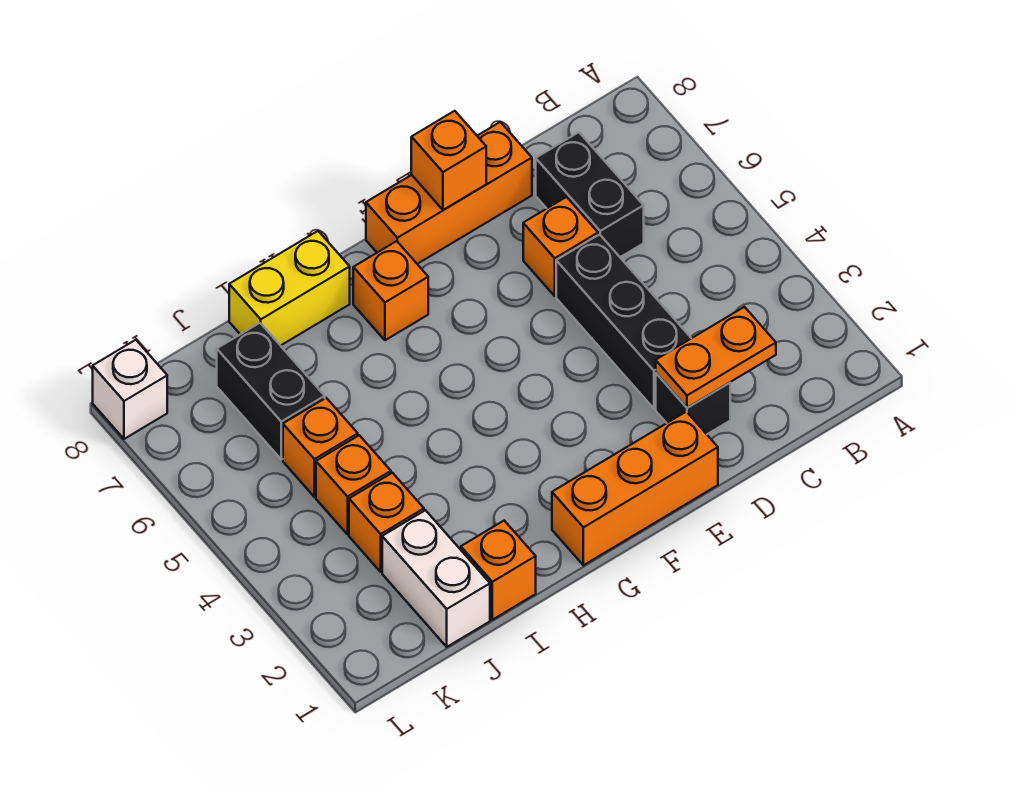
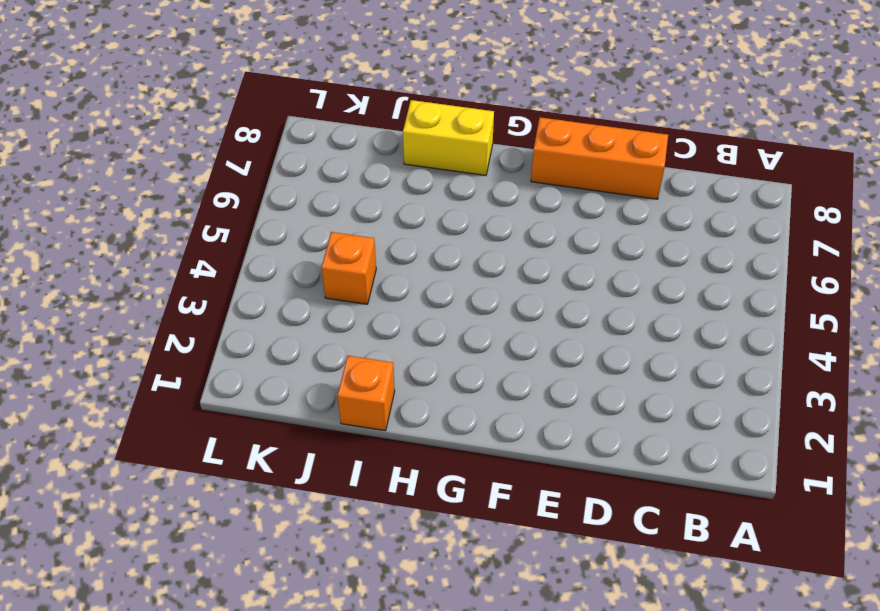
none -> black 1x2 brick [536,132,644,257]
none -> black 1x1 brick [656,373,730,434]
none -> black 1x3 brick [556,234,691,409]

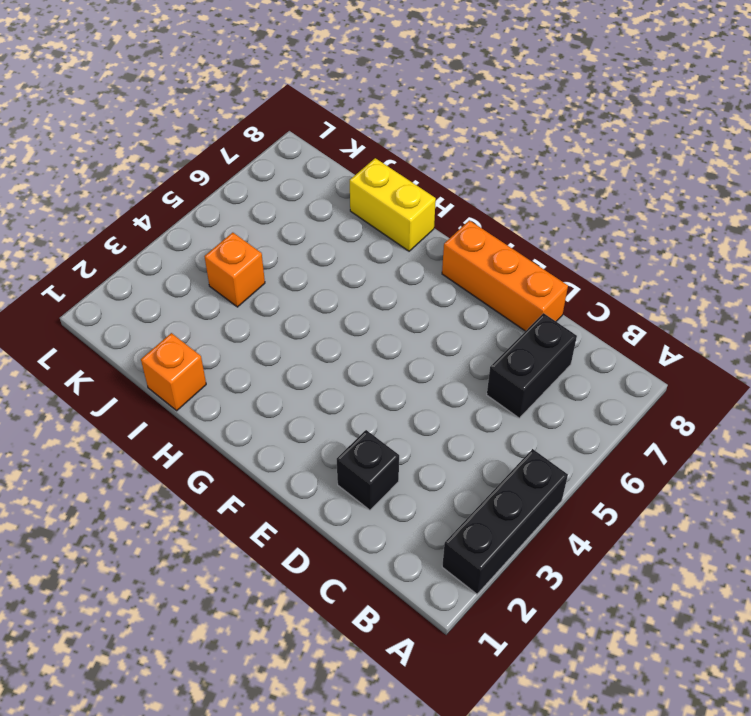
black 1x3 brick [442,449,568,594] -> black 1x3 brick moved to [556,234,691,409]
none -> orange 1x1 brick [523,197,598,296]
none -> orange 1x3 brick [552,412,718,565]
none -> orange 1x1 brick [353,241,428,340]

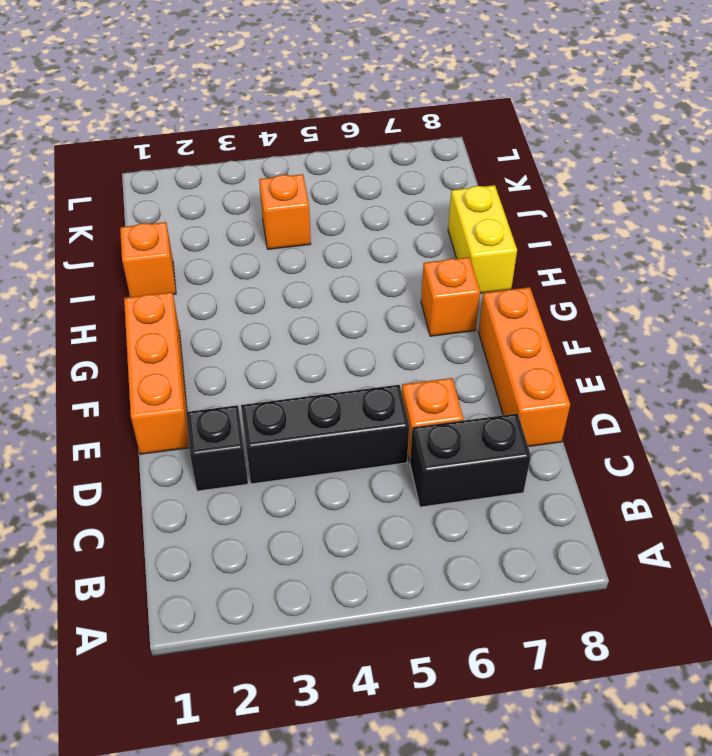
none -> white 1x2 brick [382,510,490,647]
none -> orange 1x1 brick [349,473,424,572]
none -> orange 1x1 brick [283,398,358,497]

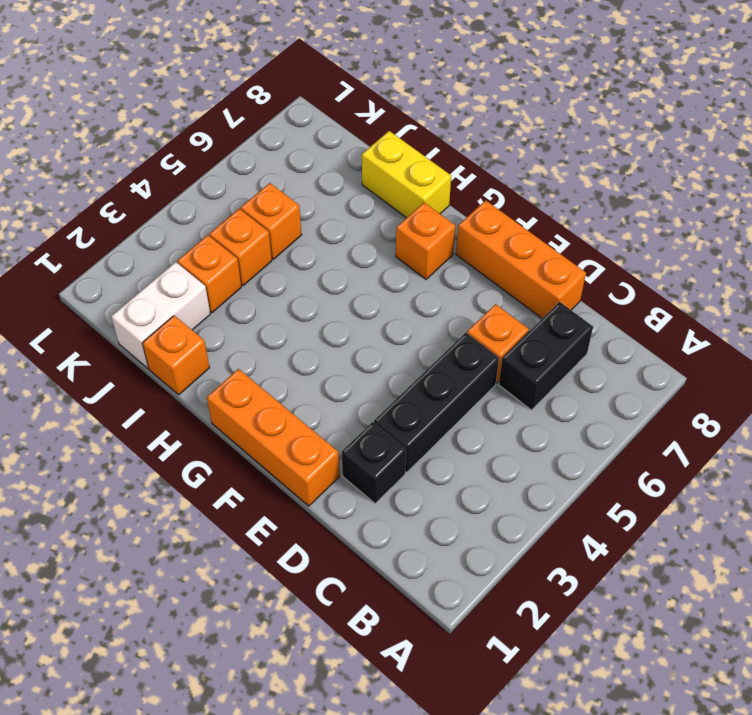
none -> black 1x2 brick [217,323,325,459]
none -> white 1x1 brick [93,340,167,439]
none -> orange 1x2 plate [656,307,776,408]

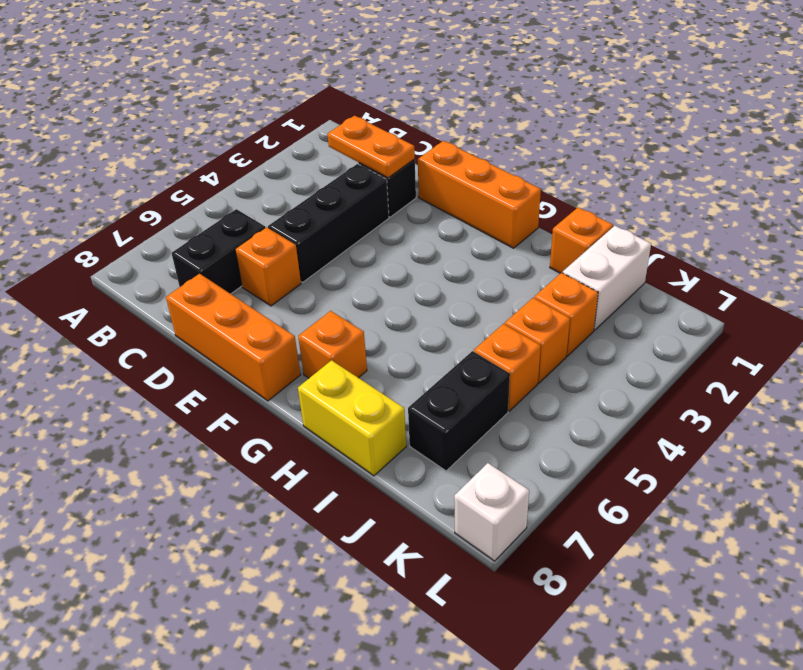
none -> orange 1x1 brick [411,111,486,210]

